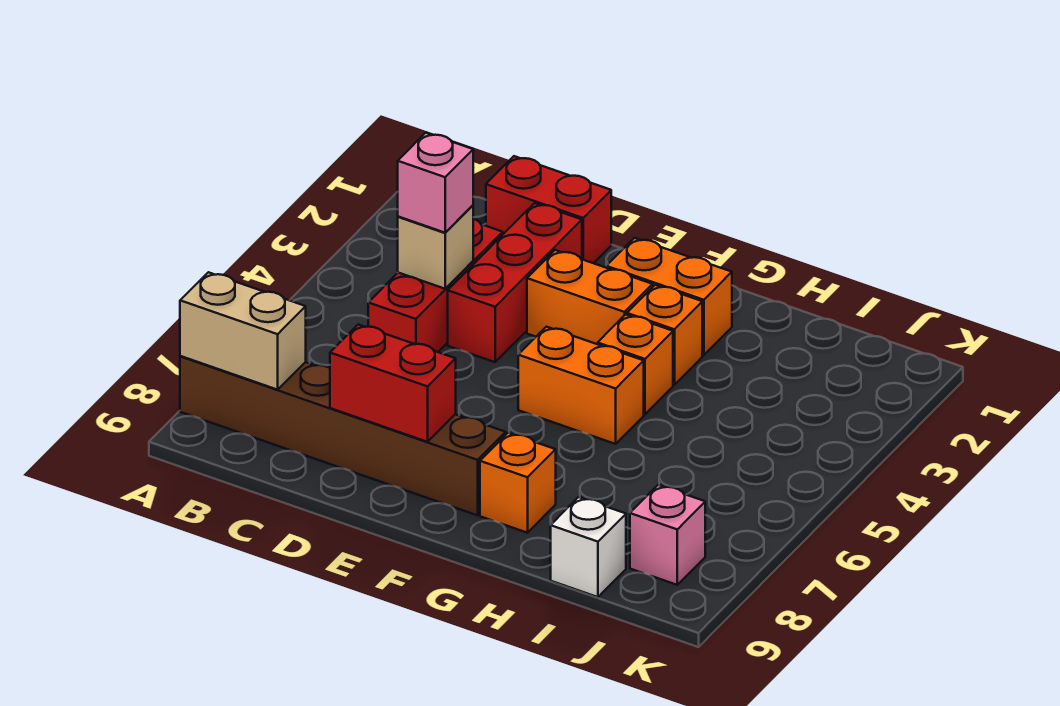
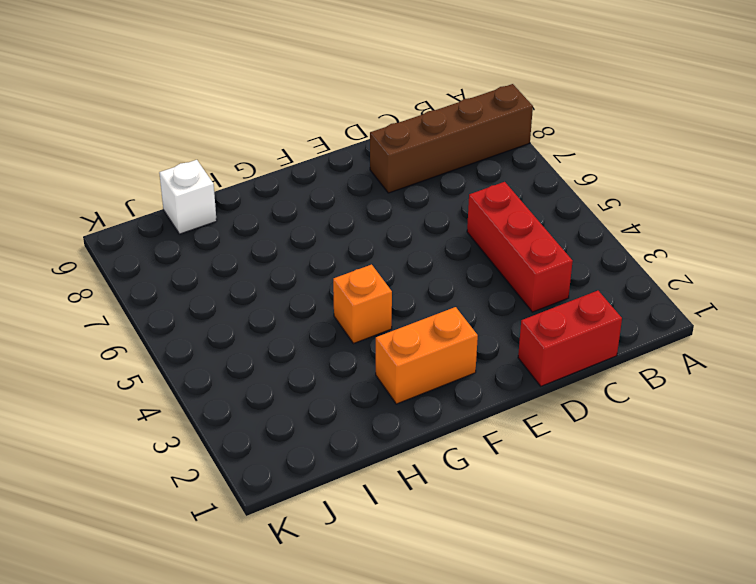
brown 1x4 brick [370,84,533,193] -> brown 1x6 brick [180,356,506,515]
none -> red 1x3 brick [448,203,582,362]
none -> orange 1x2 brick [527,250,653,344]
none -> orange 1x2 brick [518,327,644,444]

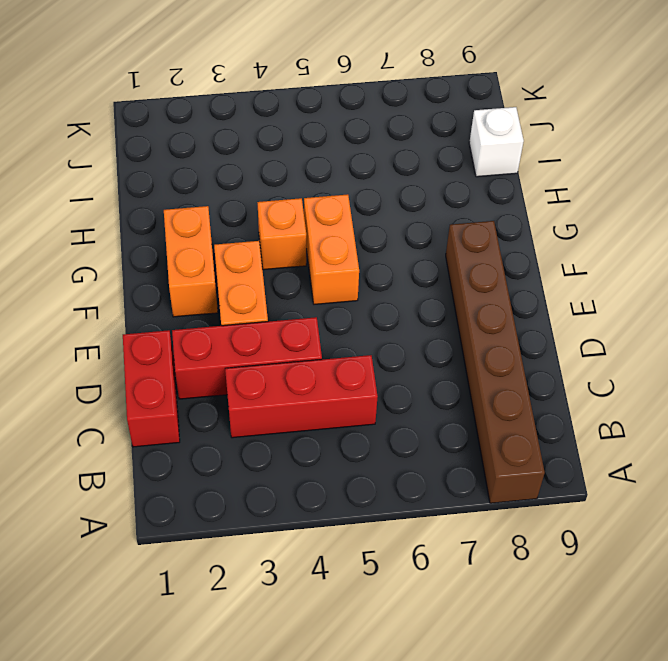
none -> orange 1x1 brick [627,285,702,385]
none -> orange 1x1 brick [480,433,556,533]
none -> pink 1x1 brick [630,485,705,585]

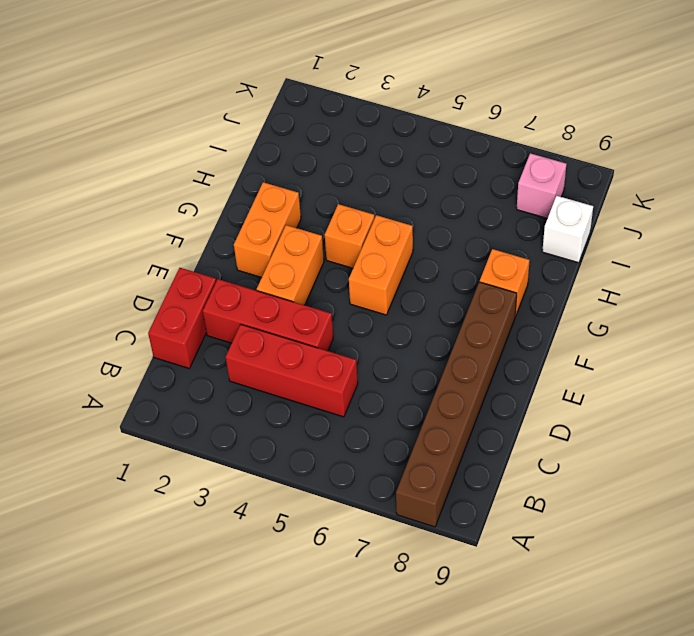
none -> orange 1x1 brick [627,285,702,385]
none -> tan 1x2 brick [180,272,306,390]
none -> tan 1x1 brick [398,205,473,289]

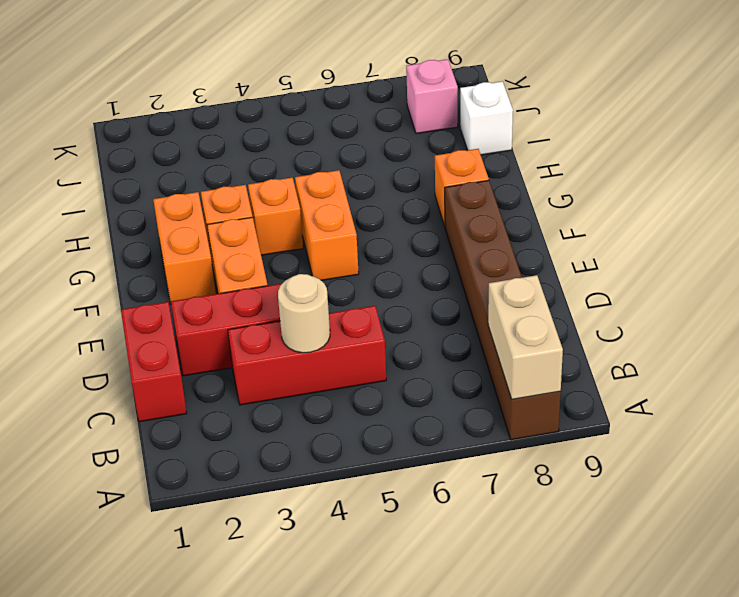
tan 1x1 round brick [278,274,330,353] -> tan 1x1 brick [398,205,473,289]
none -> red 1x2 brick [330,325,456,442]
none -> pink 1x1 brick [398,133,473,233]

